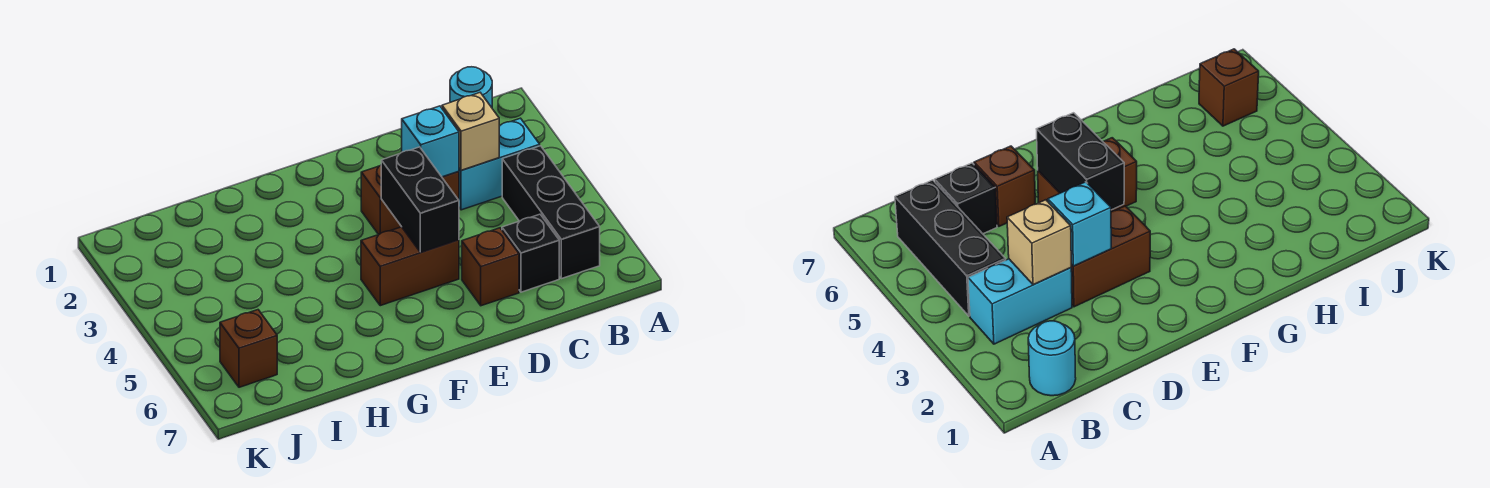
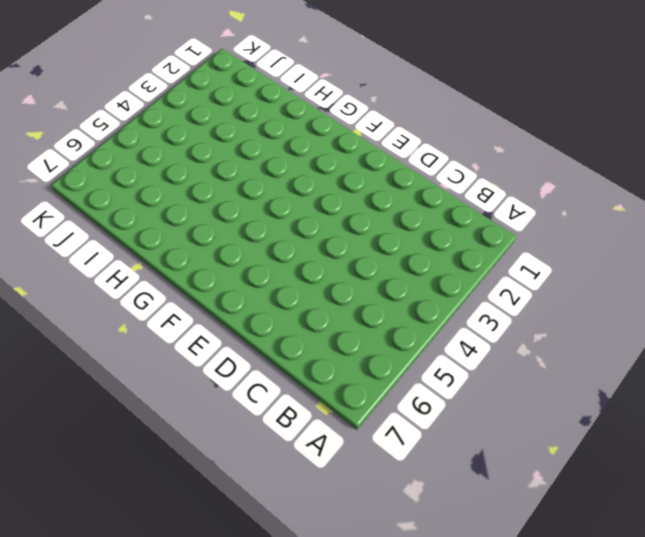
none -> cyan 1x1 round brick [450,67,492,108]
none -> cyan 1x2 brick [459,118,540,210]

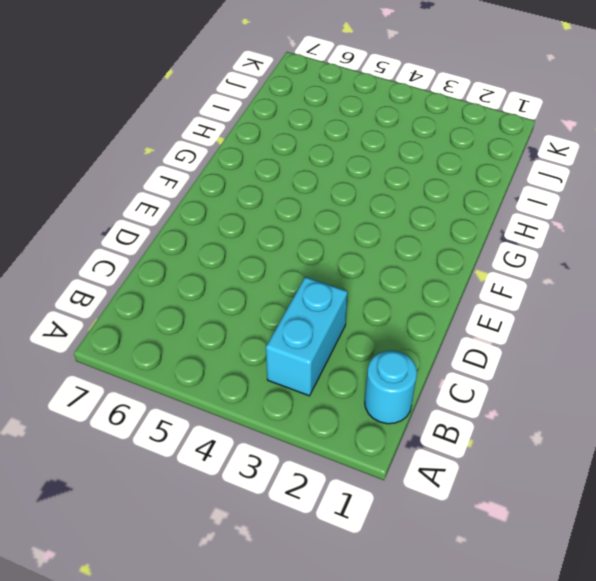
none -> black 1x3 brick [502,146,600,279]
none -> black 1x1 brick [502,214,559,292]

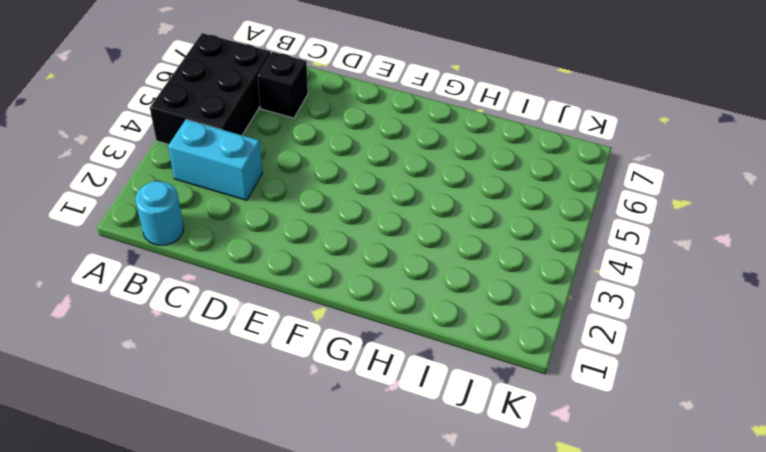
black 2x3 brick [150,33,271,144] -> black 1x3 brick [502,146,600,279]
none -> brown 1x2 brick [361,165,459,235]
none -> brown 1x1 brick [462,228,519,306]

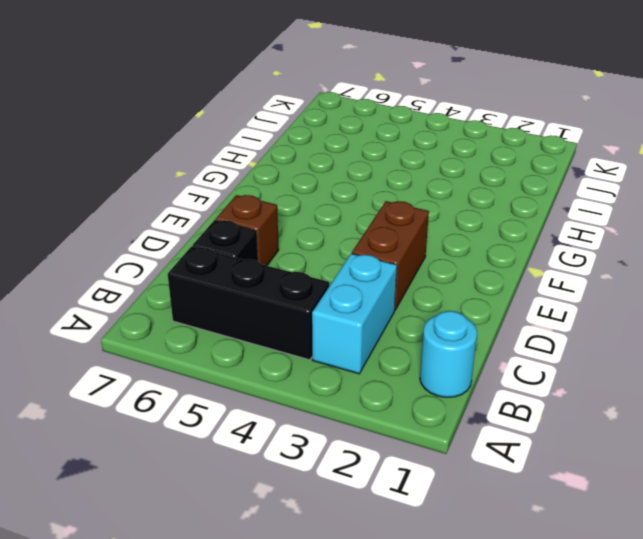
none -> brown 1x2 brick [361,227,459,306]
none -> brown 1x1 brick [220,310,277,387]

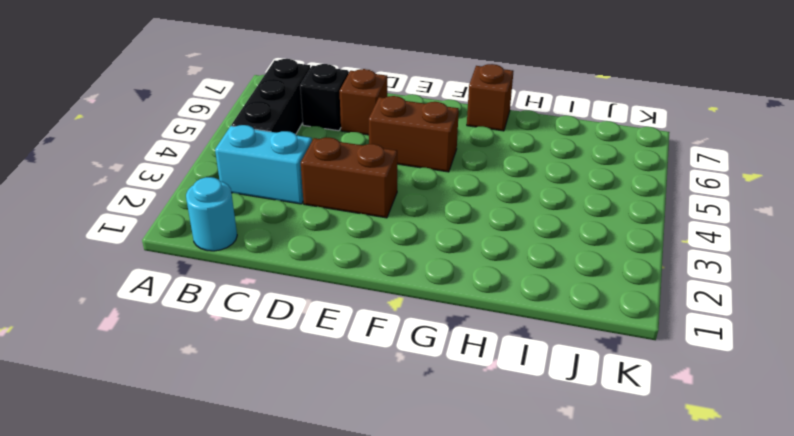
brown 1x1 brick [467,64,513,131] -> brown 1x1 brick moved to [220,310,277,387]
none -> tan 1x1 brick [442,93,499,170]
none -> cyan 1x1 brick [402,106,459,177]

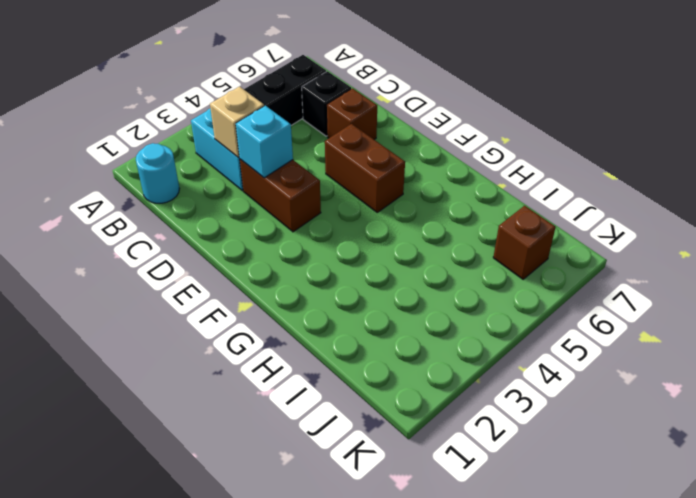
none -> black 1x2 brick [381,147,459,252]

